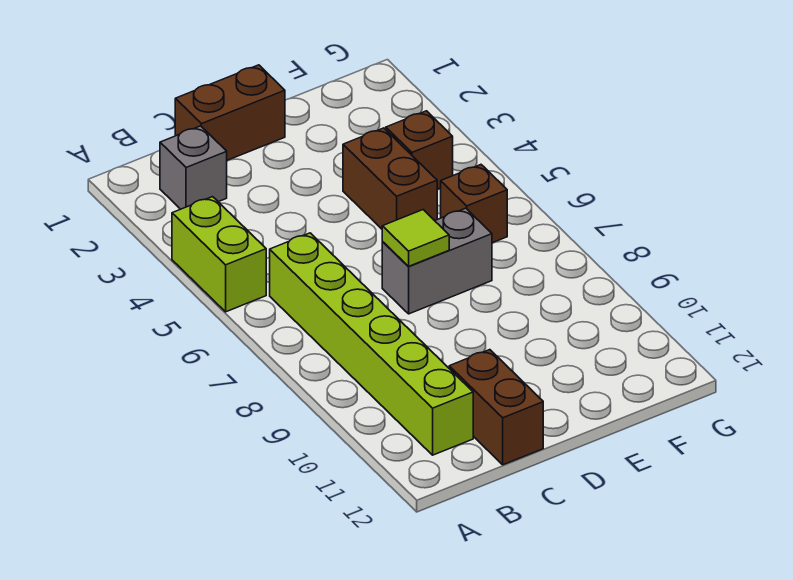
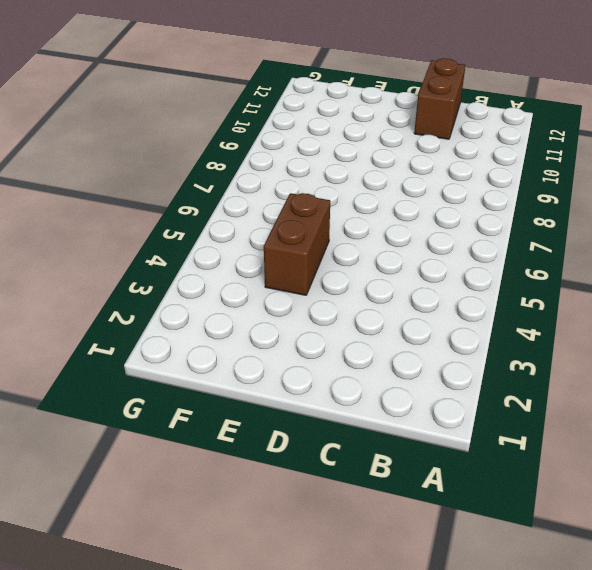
none -> lime 1x2 brick [172,197,266,312]
none -> grey 1x1 brick [160,126,227,209]

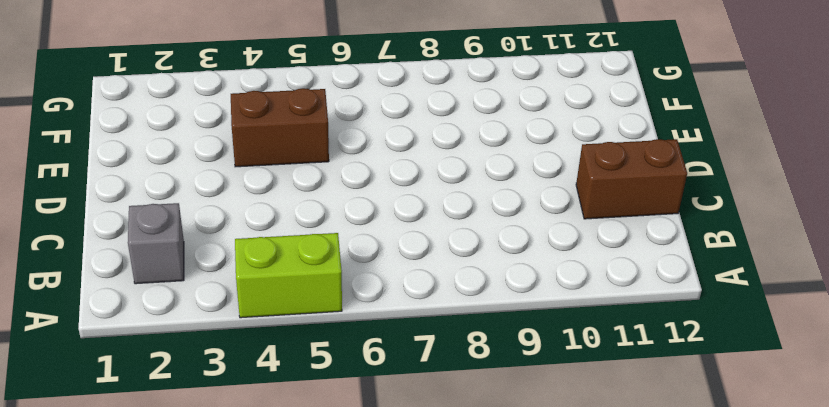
none -> lime 1x6 brick [270,233,473,455]
none -> brown 1x2 brick [175,65,285,160]

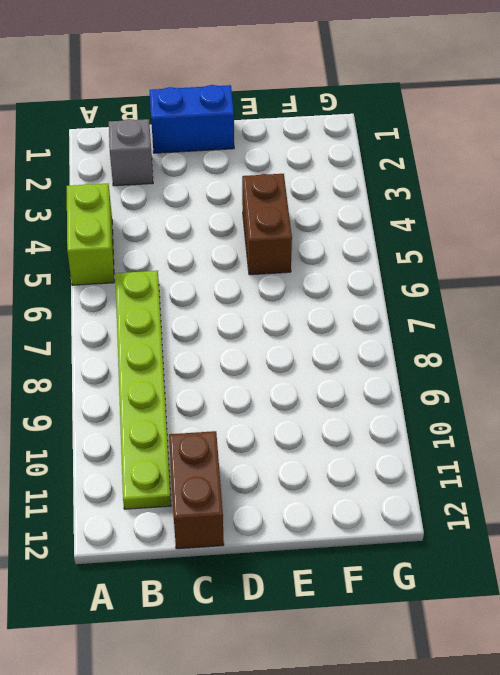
lime 1x6 plate [115,271,171,509] -> lime 1x6 brick [270,233,473,455]
blue 1x2 brick [150,85,234,153] -> brown 1x2 brick [175,65,285,160]
none -> grey 1x2 brick [382,208,492,314]
none -> brown 1x1 brick [386,111,453,189]

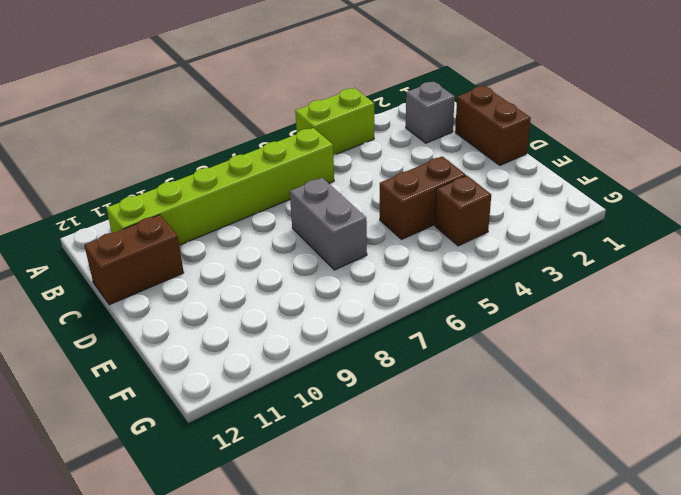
none -> brown 1x1 brick [441,165,507,243]
none -> lime 1x1 tile [382,210,449,266]

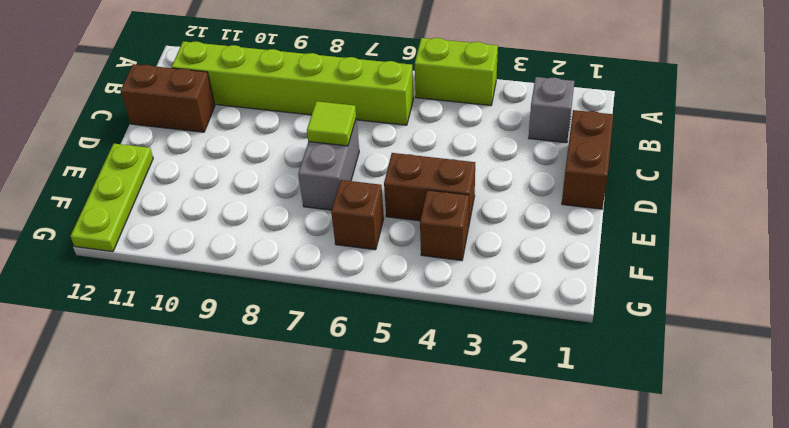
lime 1x3 plate [70,144,153,252] -> none

